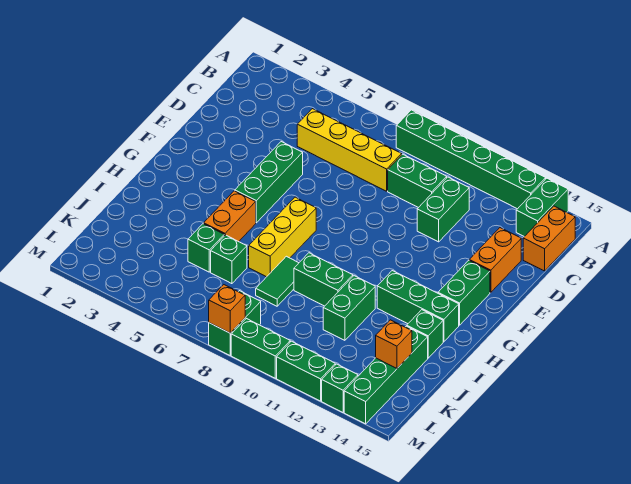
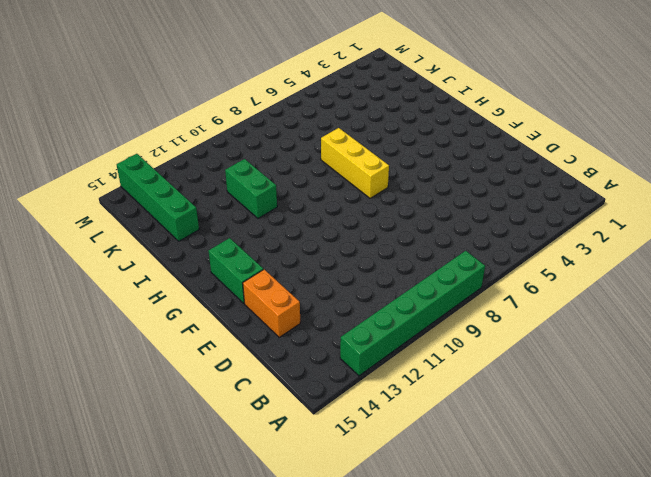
none -> green 1x2 brick [516,178,568,237]
none -> orange 1x2 brick [523,206,575,271]
none -> yellow 1x4 brick [297,109,402,191]

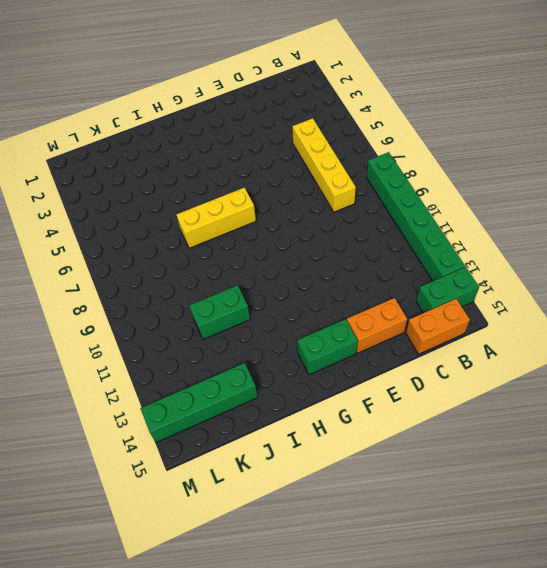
none -> green 1x2 brick [388,154,447,208]
none -> green 1x2 brick [417,177,469,242]
none -> green 1x3 brick [235,142,303,223]

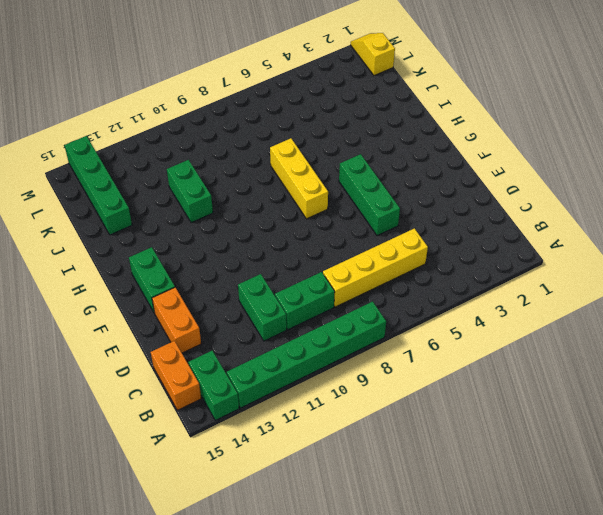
yellow 1x2 slope [351,33,395,76] -> none
none -> orange 1x2 brick [204,191,256,242]
none -> green 1x3 brick [377,271,459,342]
none -> green 1x2 tile [256,256,298,306]

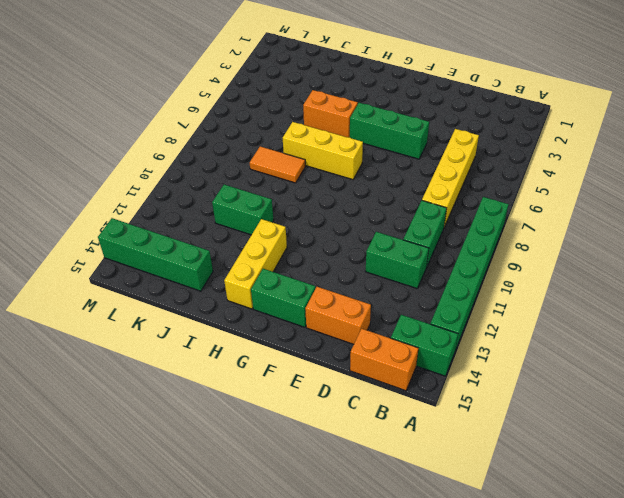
yellow 1x3 brick [224,219,287,309] -> green 1x3 brick [377,271,459,342]
orange 1x2 tile [250,146,305,183] -> green 1x2 tile [256,256,298,306]
none -> green 1x2 brick [294,253,353,306]
none -> green 1x1 brick [407,310,443,358]
none -> green 1x1 brick [188,224,224,272]

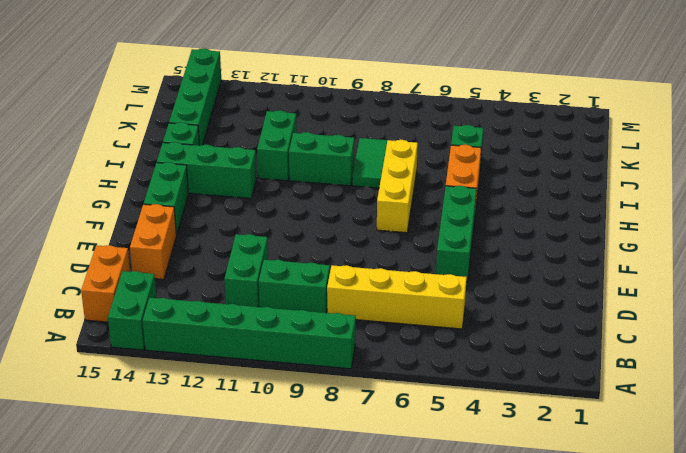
none -> green 1x1 brick [211,235,247,284]
none -> green 1x2 brick [209,291,261,355]
none -> green 1x2 brick [231,318,290,378]

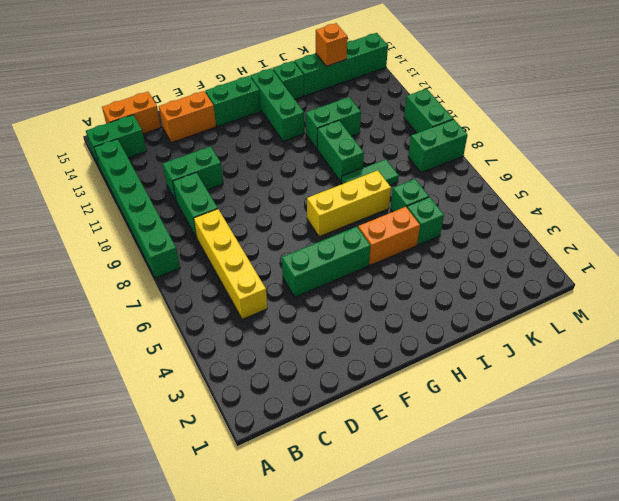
none -> green 1x2 brick [277,341,335,401]
none -> green 1x1 brick [322,364,358,412]
none -> orange 1x1 brick [209,285,245,333]

